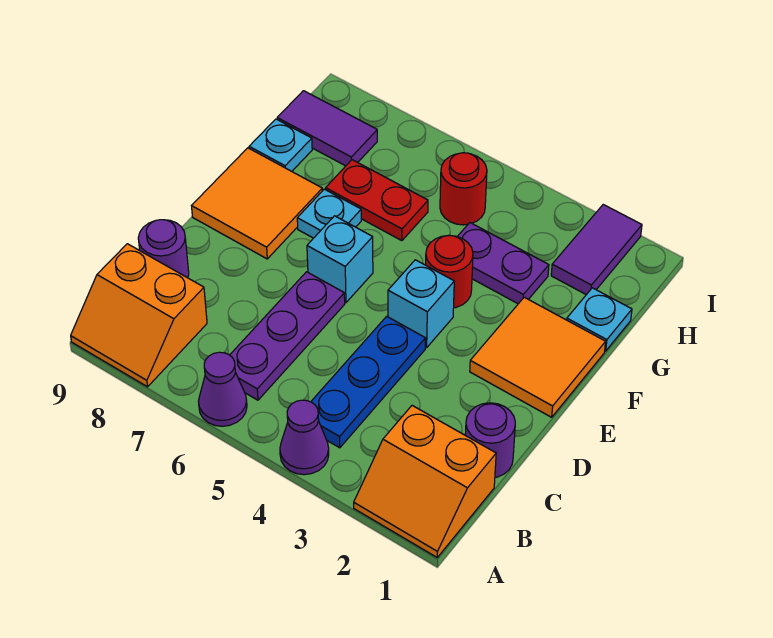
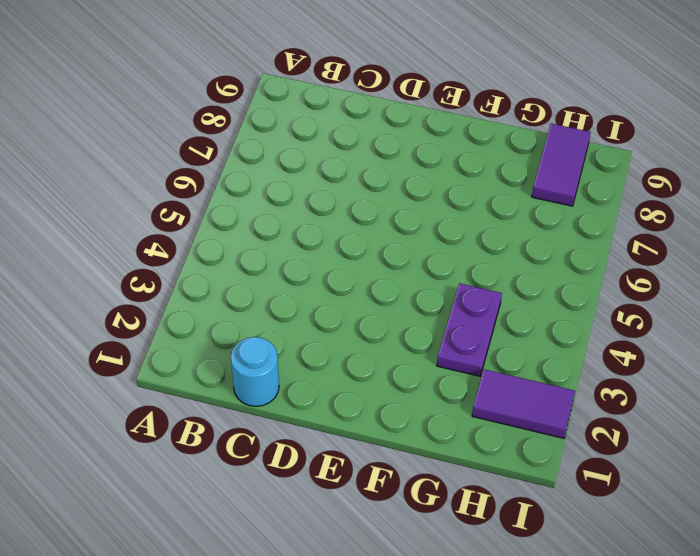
cyan 1x1 round brick [231,337,279,406] -> purple 1x1 round brick [465,403,515,478]
none -> orange 2x2 slope [354,406,496,557]
none -> purple 1x1 cone [280,400,329,475]
none -> purple 1x1 cone [198,352,247,426]

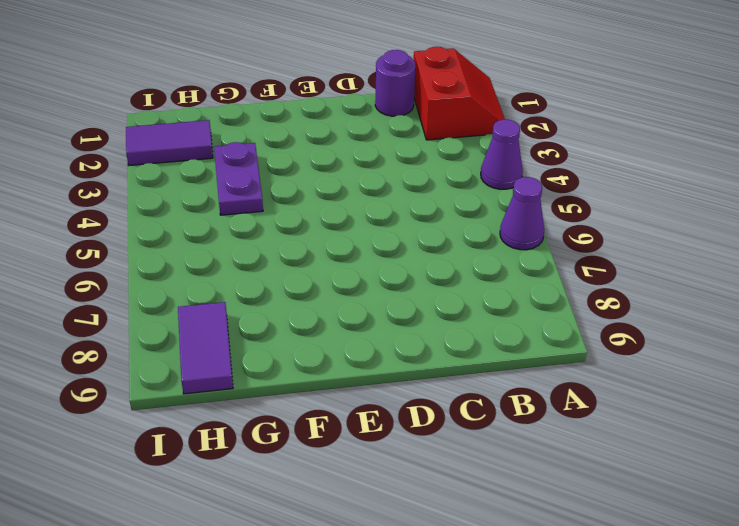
red 2x2 slope [414,47,505,140] -> orange 2x2 slope [354,406,496,557]
none -> orange 2x2 slope [71,244,207,387]
none -> blue 1x3 plate [311,316,426,448]
none -> purple 1x3 plate [230,272,345,400]

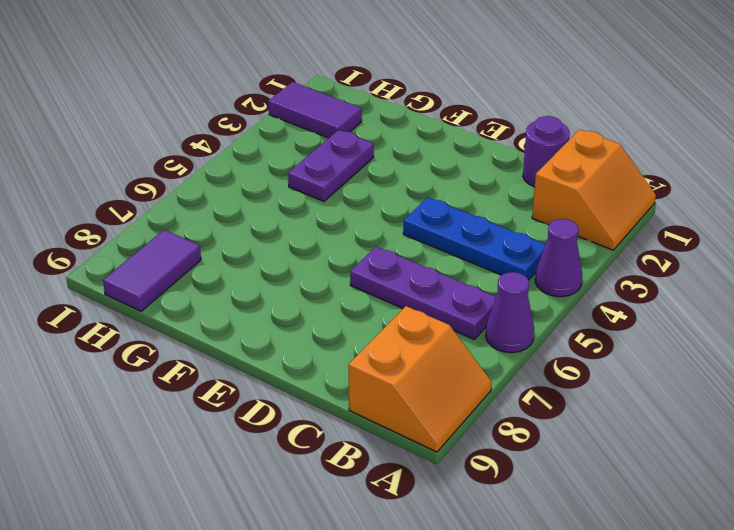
none -> purple 1x1 round brick [138,220,189,278]
none -> orange 2x2 tile [470,297,606,417]
none -> cyan 1x1 brick [388,260,454,348]

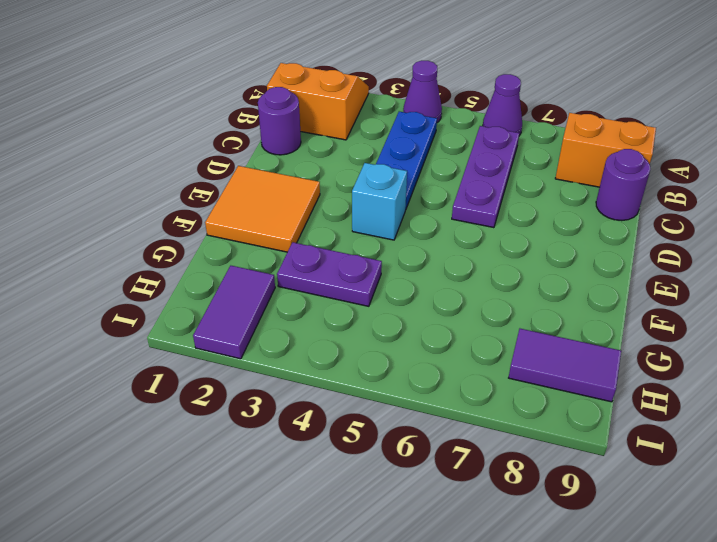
none -> cyan 1x1 brick [307,216,373,303]
none -> orange 2x2 tile [192,148,322,259]
none -> red 1x1 round brick [426,235,473,308]

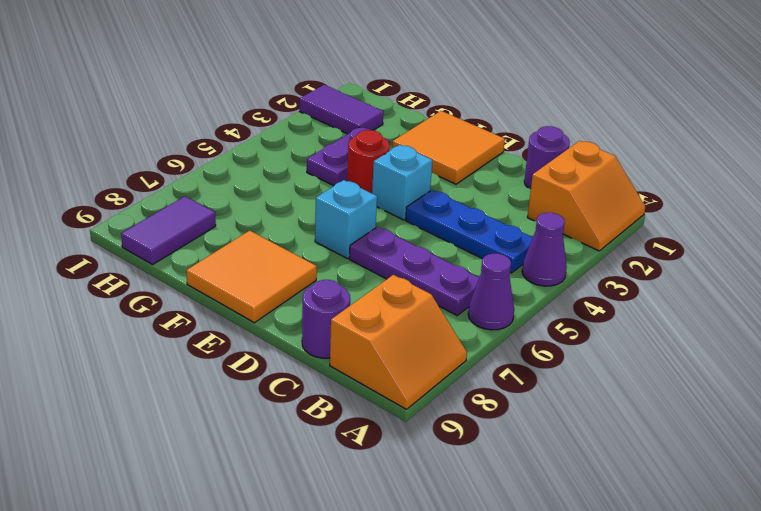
none -> cyan 1x1 plate [297,189,361,238]
none -> cyan 1x1 plate [567,288,632,351]
none -> red 1x2 plate [326,160,428,241]

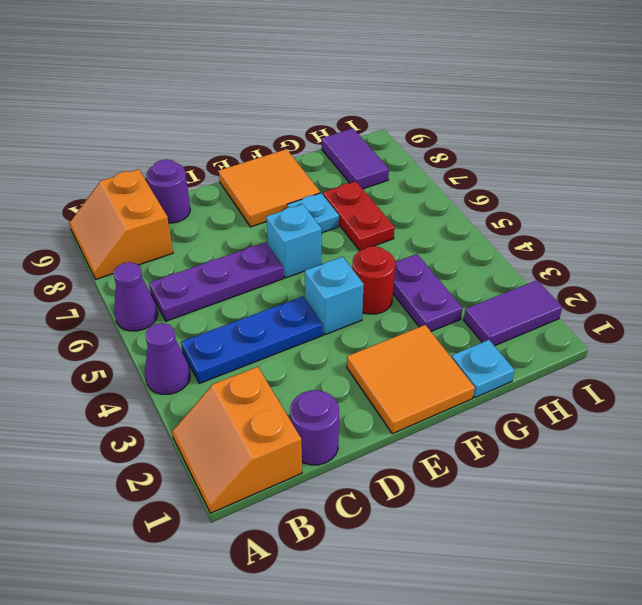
none -> cyan 1x1 plate [249,119,312,171]
none -> red 1x1 round brick [440,153,487,225]

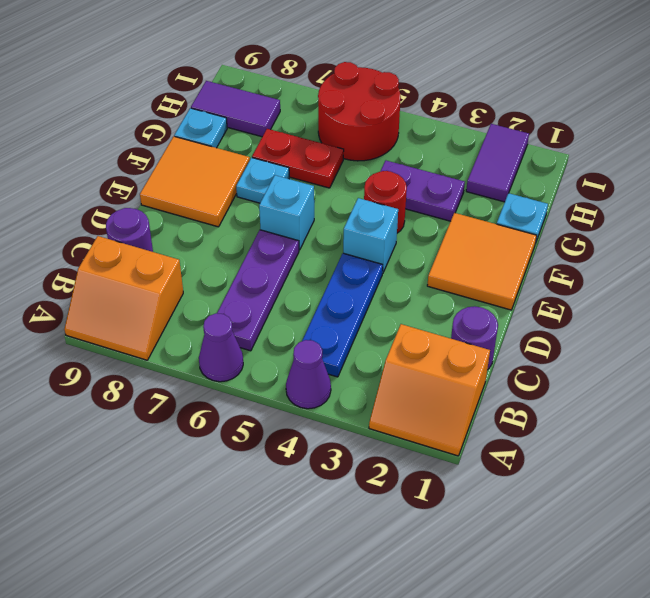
red 2x2 round brick [318,62,401,161] -> red 1x1 round brick [440,153,487,225]

